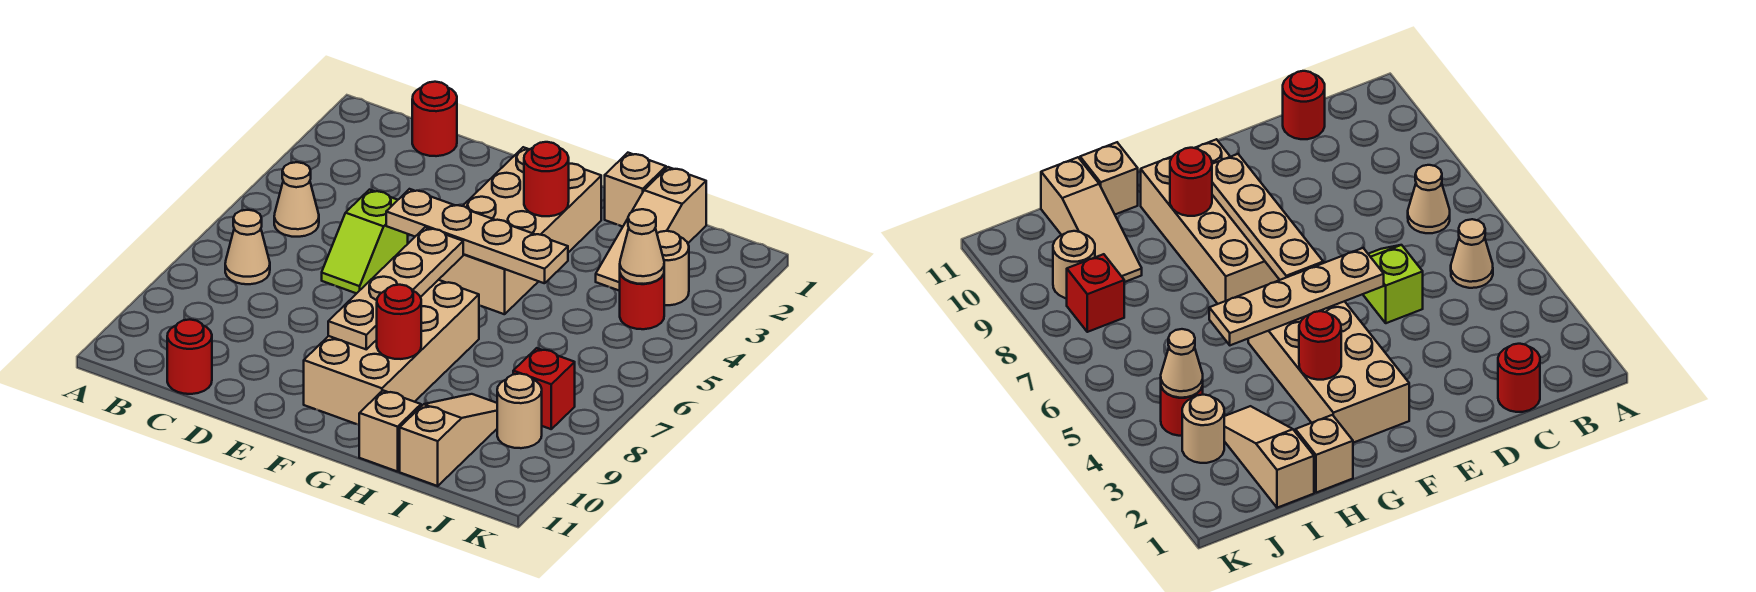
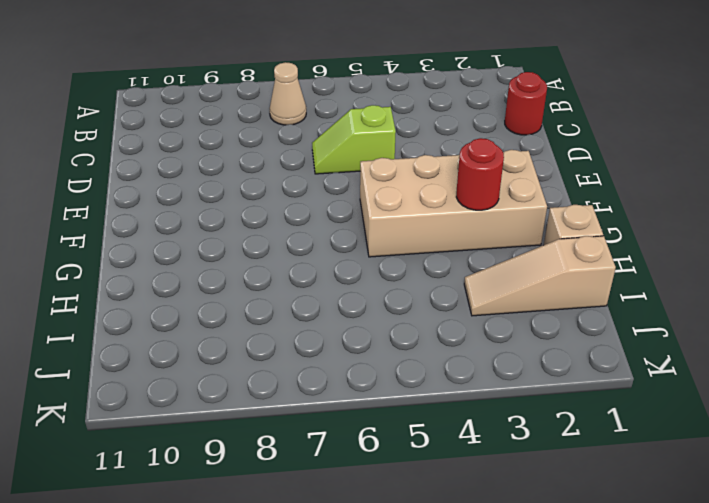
none -> tan 1x1 cone [274,162,319,237]
none -> red 1x1 round brick [167,320,212,394]
none -> tan 2x4 brick [304,280,479,425]

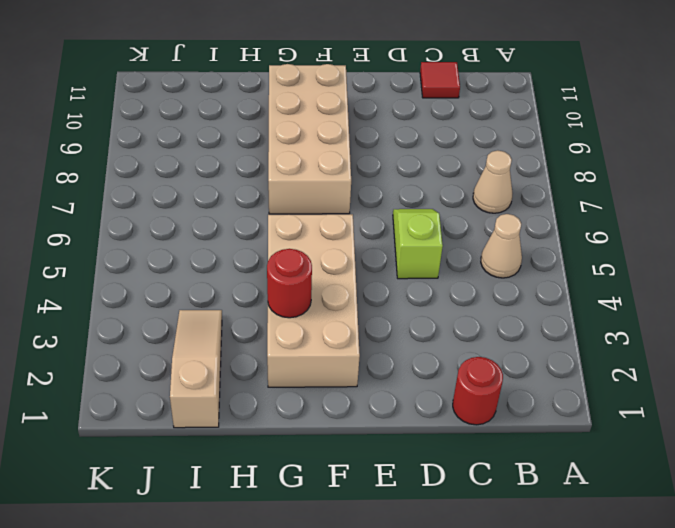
red 1x1 tile [420,62,460,98] -> red 1x1 round brick [167,320,212,394]
none -> tan 1x1 brick [605,153,666,227]
none -> tan 1x1 brick [359,391,421,472]
none -> tan 1x3 slope [400,394,497,486]

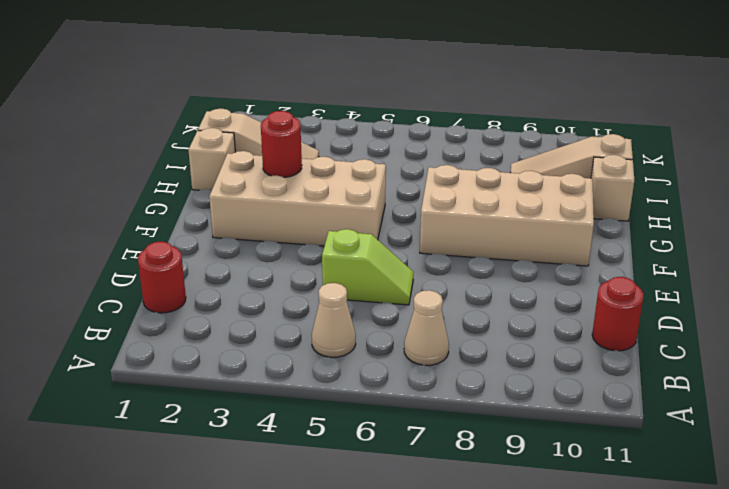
none -> tan 1x1 round brick [657,231,689,305]
none -> red 1x1 round brick [620,274,664,329]
none -> red 1x1 brick [513,348,575,429]

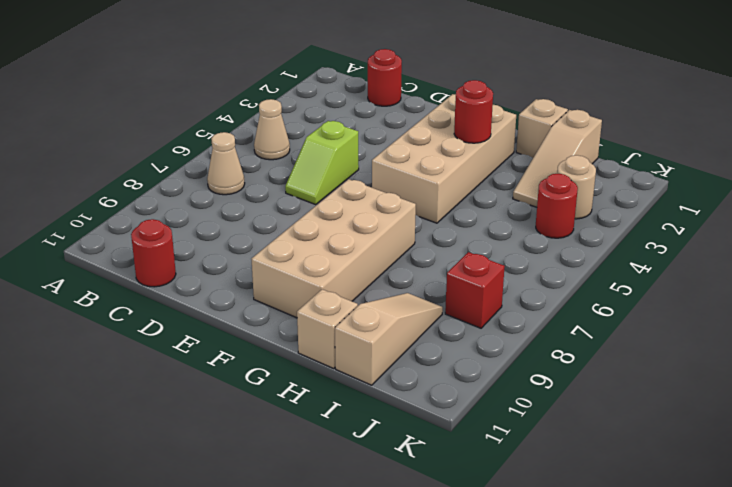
none -> tan 1x1 round brick [497,374,542,448]
none -> tan 1x4 plate [386,189,568,283]
none -> tan 1x4 plate [328,227,463,349]

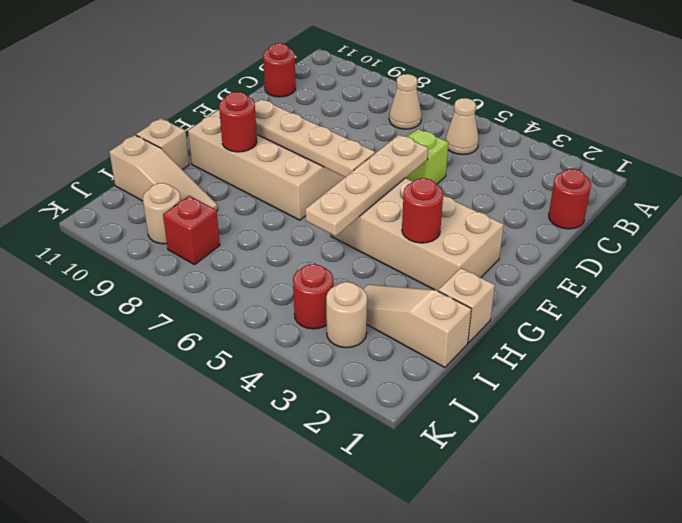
none -> tan 1x1 cone [620,209,664,284]

